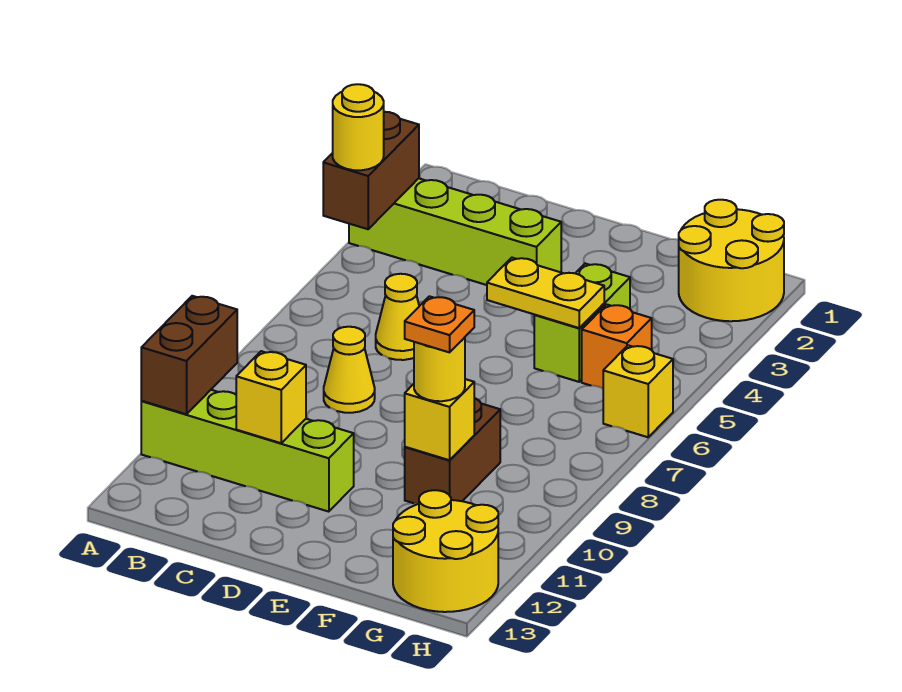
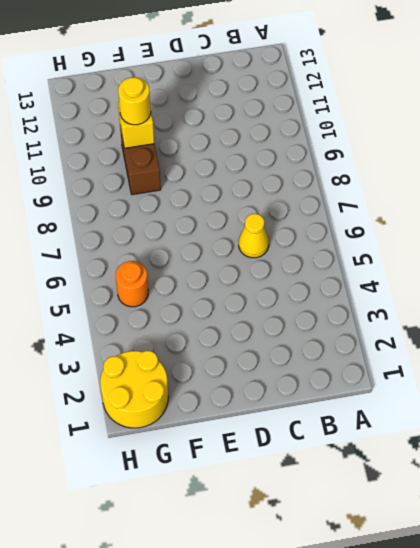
orange 1x1 round brick [116,261,148,307] -> orange 1x1 brick [582,304,652,389]
none -> lime 1x4 brick [349,178,561,285]
none -> lime 1x4 brick [141,390,354,512]
none -> yellow 1x1 cone [324,327,375,413]

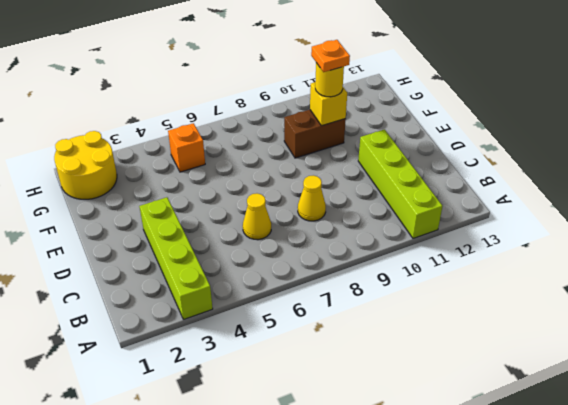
none -> lime 1x2 brick [534,264,630,382]
none -> yellow 2x2 round brick [393,490,498,612]
none -> yellow 1x1 brick [603,345,673,437]

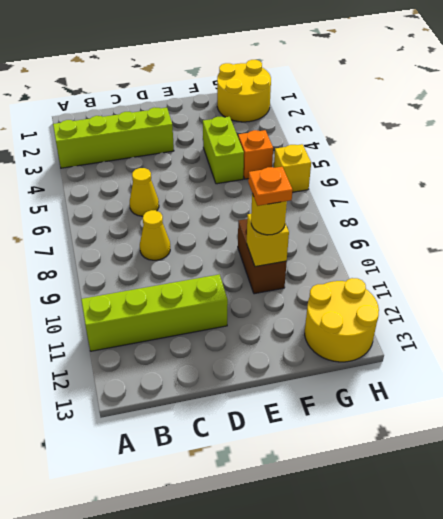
none -> brown 1x2 brick [323,112,419,229]
none -> brown 1x2 brick [141,296,237,414]
none -> yellow 1x1 brick [236,351,306,443]

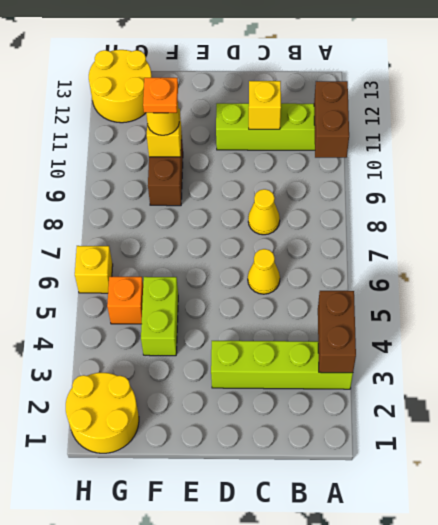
none -> yellow 1x2 plate [487,258,604,328]
none -> yellow 1x1 round brick [333,84,384,170]

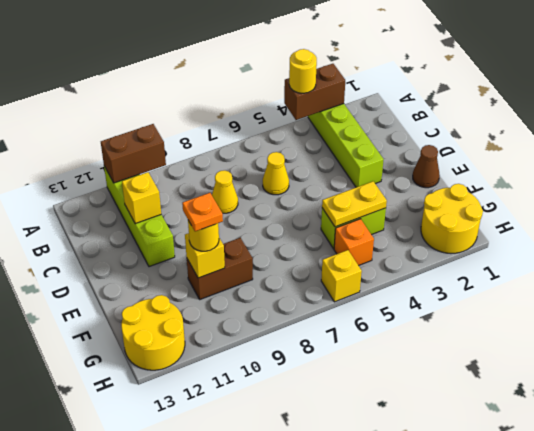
brown 1x1 cone [413,145,440,188] -> none
yellow 1x2 plate [322,181,387,227] -> yellow 1x2 plate turned to [487,258,604,328]

